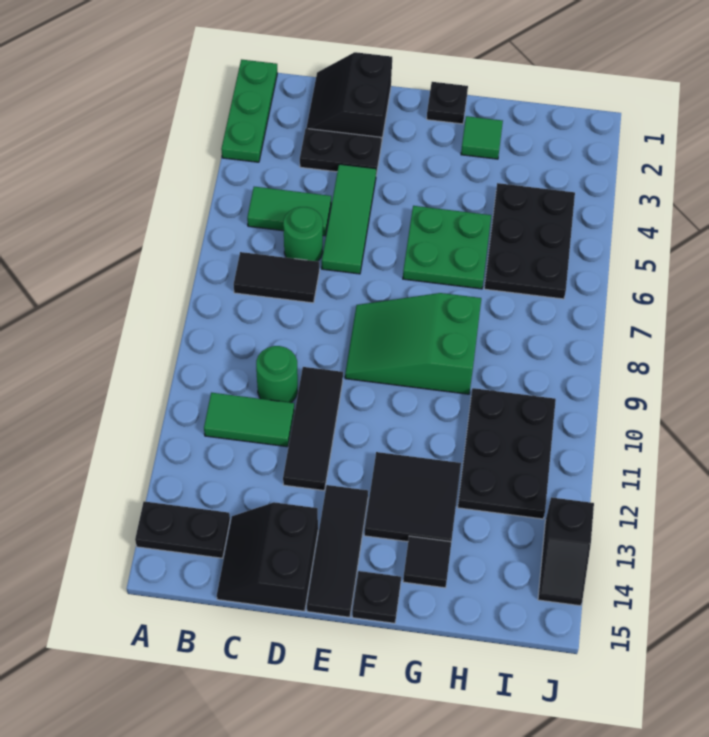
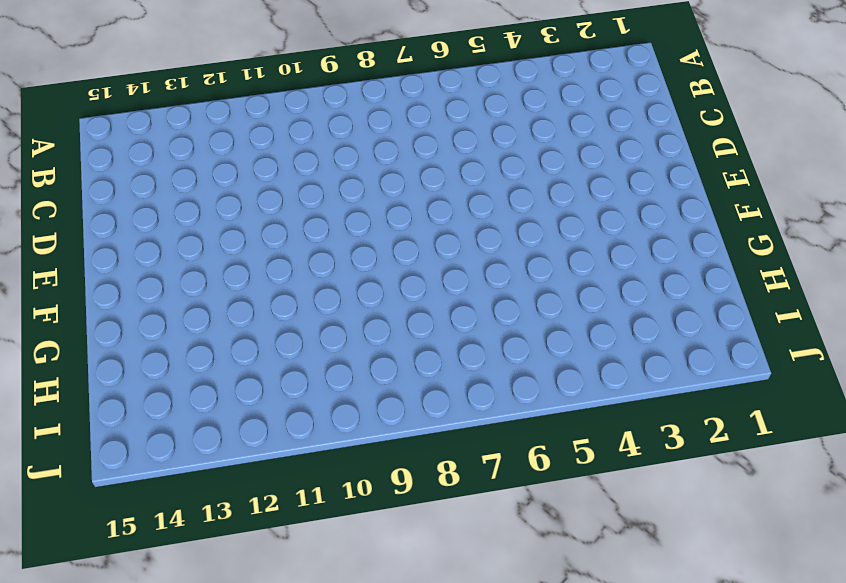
none -> green 1x3 plate [221,59,277,162]
none -> black 1x2 plate [135,501,230,558]
none -> green 1x2 tile [247,187,331,236]

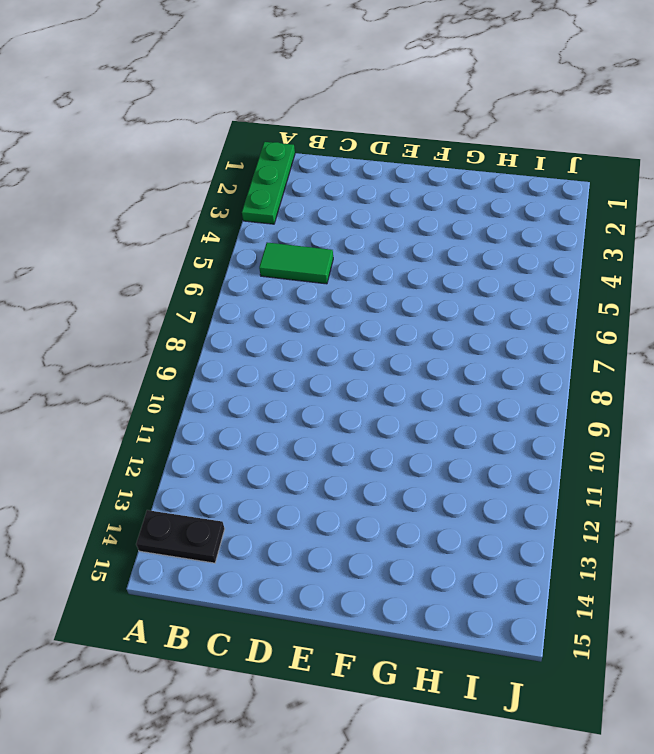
none -> black 1x2 tile [234,252,319,303]
none -> green 1x2 tile [204,393,294,447]
none -> black 2x2 slope [306,52,392,144]

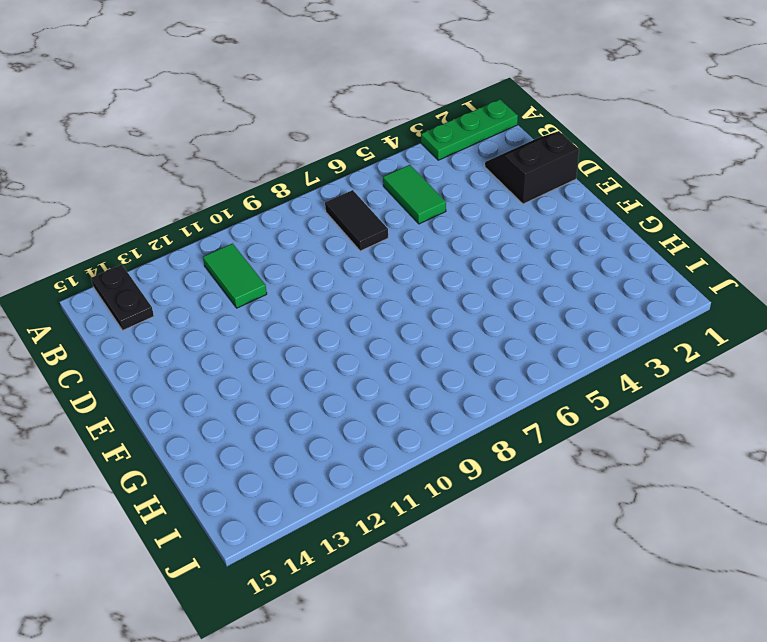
none -> black 1x2 plate [300,129,381,175]
none -> green 1x1 round brick [283,207,323,261]
none -> green 1x1 round brick [256,346,298,403]

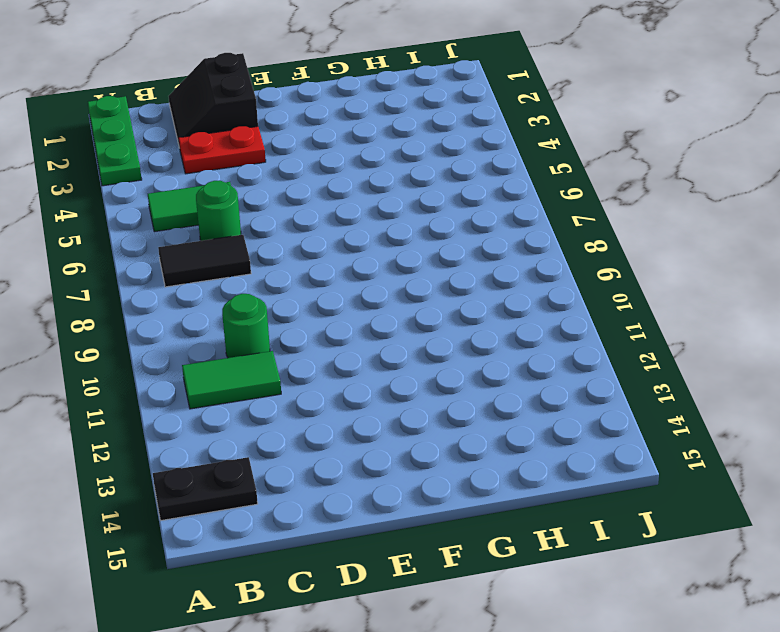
red 1x2 plate [179,126,266,174] -> black 1x2 plate [300,129,381,175]
none -> black 2x2 slope [217,502,318,611]
none -> green 1x3 tile [322,164,376,274]
none -> black 1x3 tile [283,367,343,490]

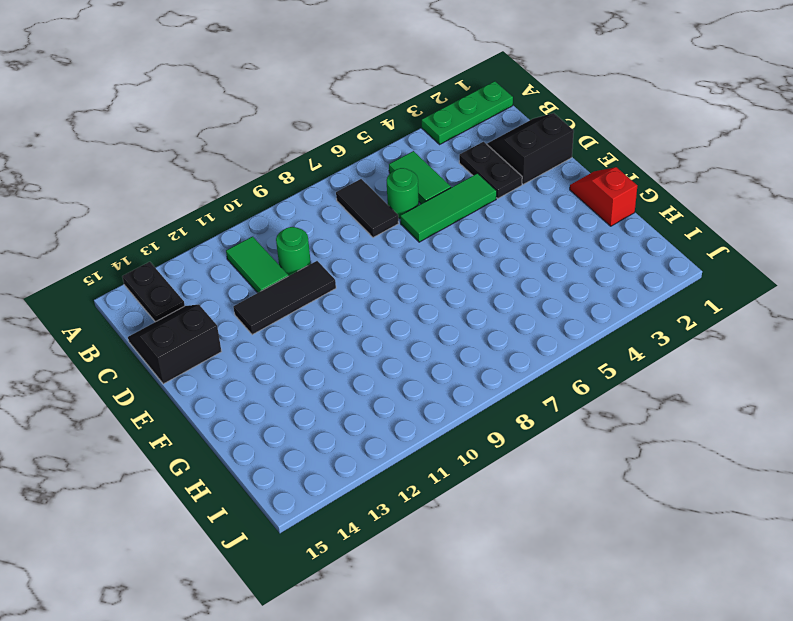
red 1x2 slope [570,167,637,226] -> black 1x1 plate [427,82,468,124]
none -> green 2x3 slope [345,293,481,394]
none -> black 1x3 tile [307,485,368,617]
none -> green 2x2 plate [403,206,491,289]

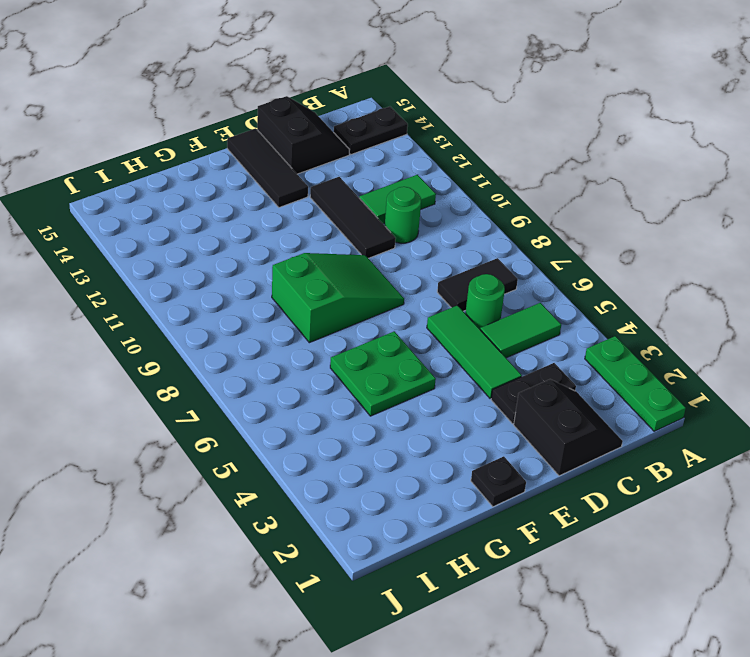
none -> black 2x2 tile [364,452,461,542]
none -> black 1x1 plate [352,571,401,623]
none -> green 1x1 tile [461,116,503,159]

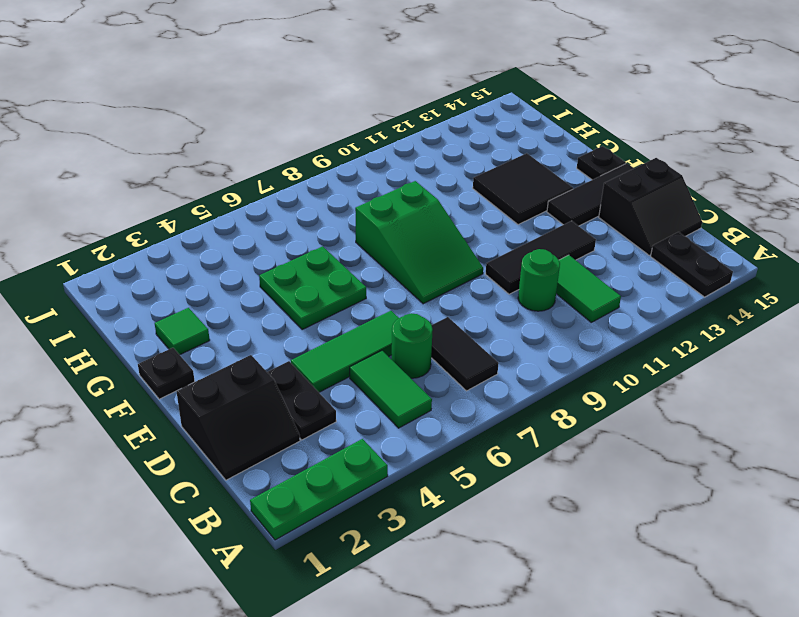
none -> black 1x1 tile [403,536,451,588]
none -> black 2x3 plate [484,183,575,299]
none -> black 2x3 plate [458,388,556,519]

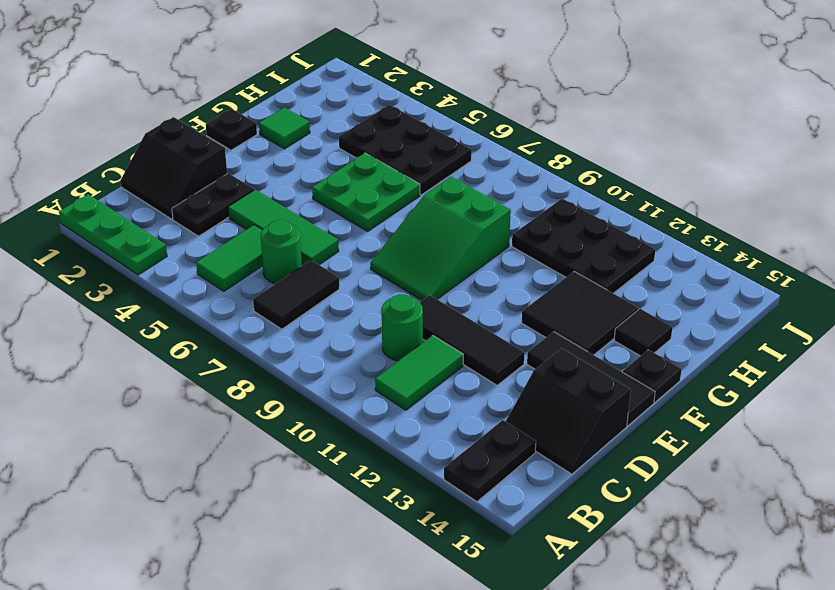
none -> black 1x2 slope [538,497,594,606]

